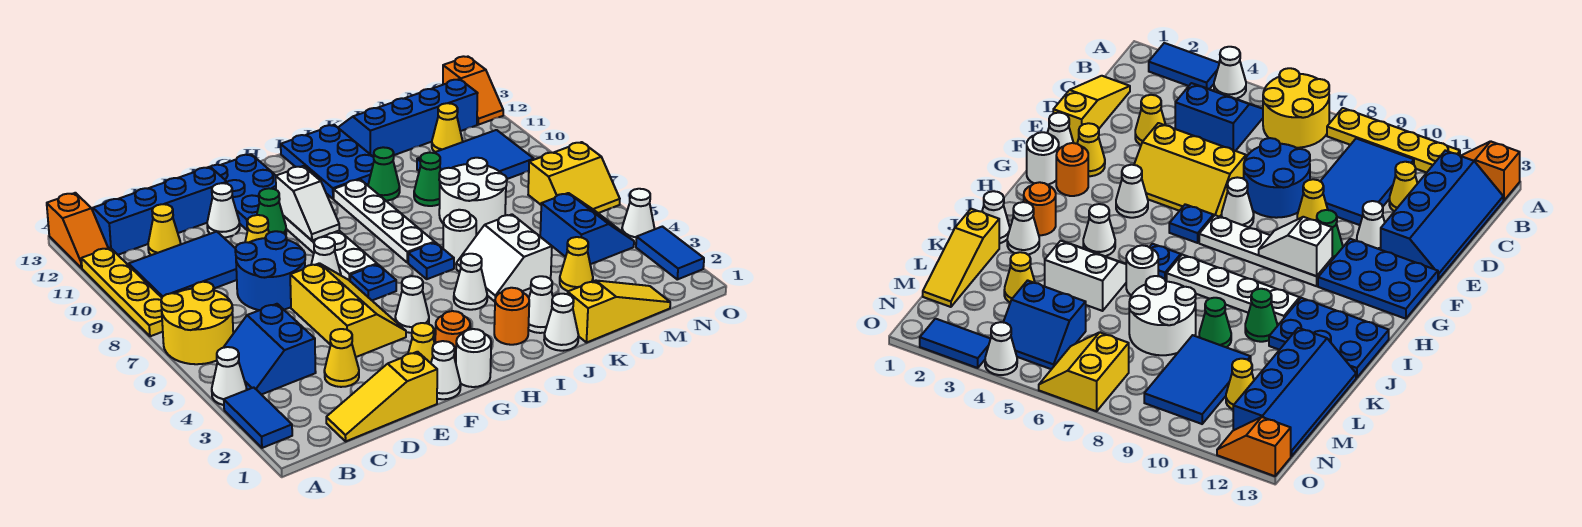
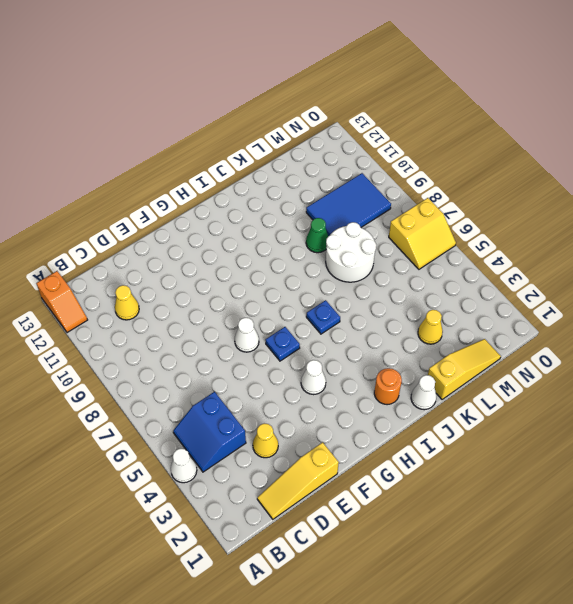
none -> blue 1x2 tile [224,387,292,448]
none -> yellow 2x2 round brick [161,282,233,364]
none -> yellow 1x4 plate [81,248,163,336]
none -> blue 2x3 tile [129,232,237,297]

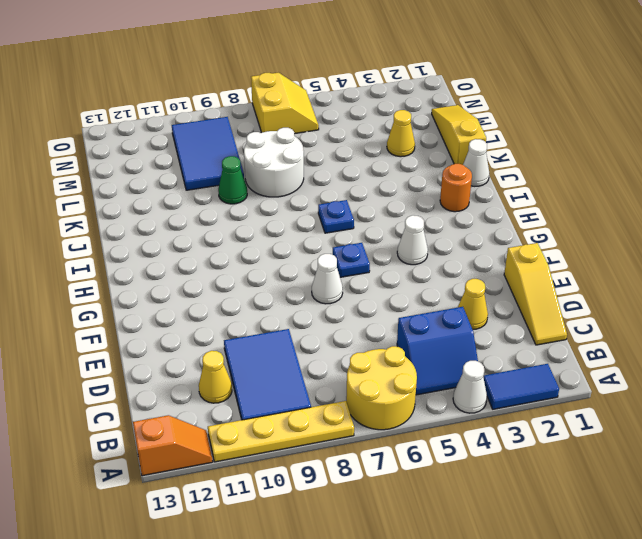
none -> blue 2x4 slope [92,167,227,255]
none -> blue 2x2 round brick [235,231,305,310]
none -> yellow 2x3 slope [290,263,406,357]
none -> yellow 1x1 cone [245,215,269,243]

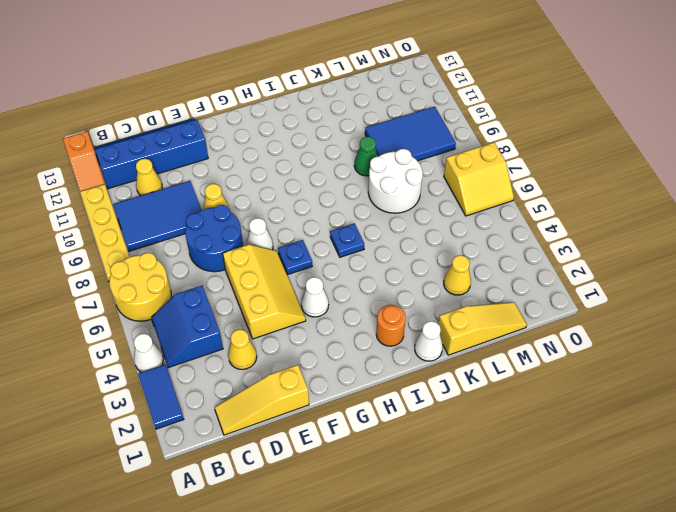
none -> white 1x1 cone [207,183,240,237]
none -> white 1x1 cone [431,341,461,399]
none -> yellow 1x1 cone [408,323,435,363]
none -> green 1x1 cone [257,188,286,235]

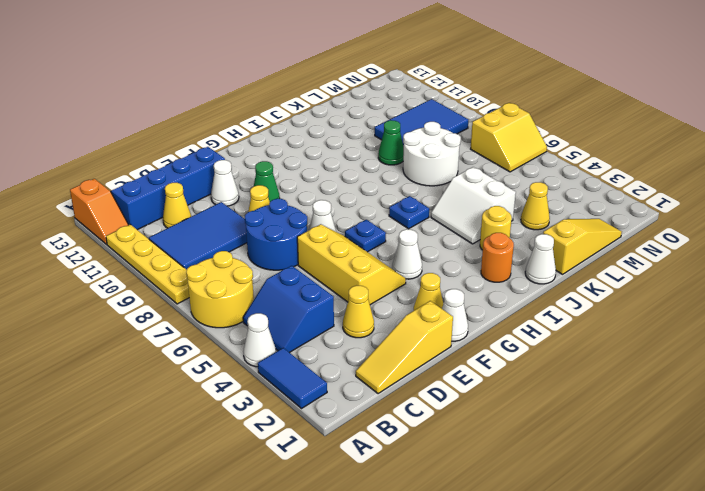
yellow 1x1 round brick [480,206,512,250] -> none
none -> blue 2x3 plate [211,154,276,230]
none -> white 1x1 round brick [456,329,491,387]
none -> orange 1x1 round brick [435,311,470,362]
none -> white 1x4 plate [283,216,377,281]

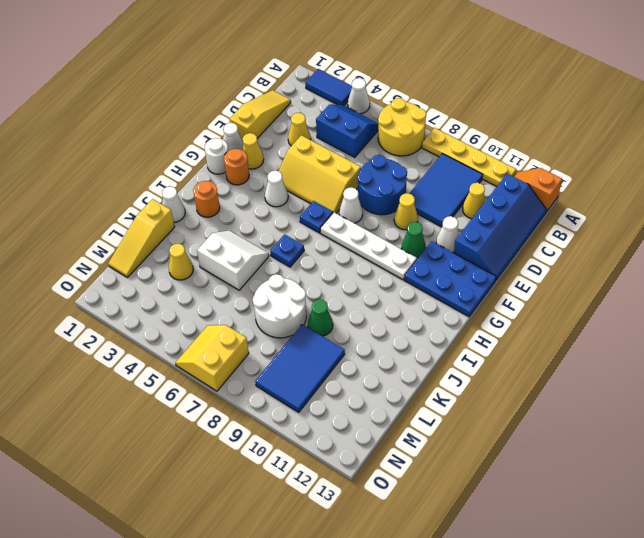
none -> white 1x1 cone [454,254,487,310]
none -> white 1x4 plate [334,179,435,263]
none -> blue 2x3 plate [281,125,374,199]
none -> white 1x1 cone [528,276,553,333]

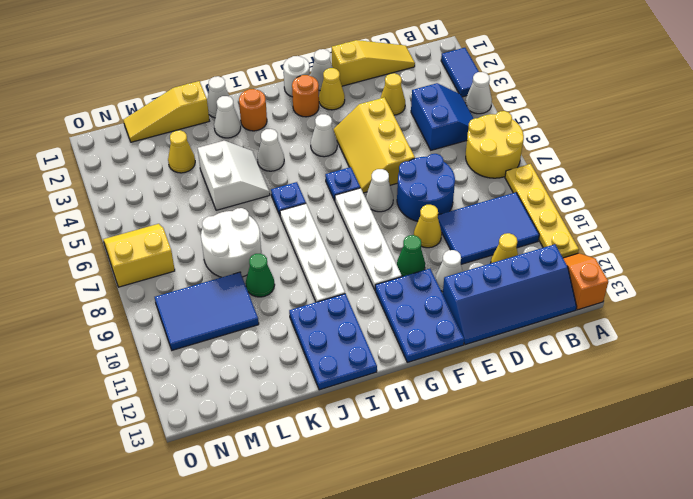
none -> white 1x1 round brick [443,210,476,264]
none -> green 1x1 cone [368,147,400,201]
none -> blue 2x4 slope [338,79,478,157]
none -> blue 2x2 slope [540,193,634,264]

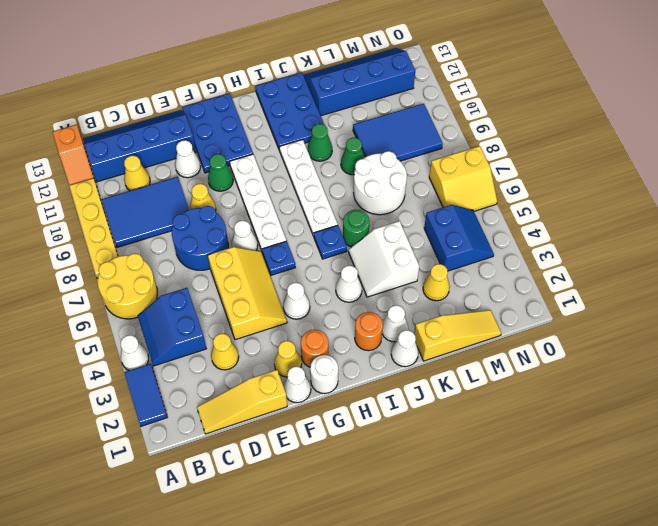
green 1x1 round brick [343,210,369,247] -> white 1x1 round brick [443,210,476,264]
none -> yellow 1x1 cone [432,103,463,152]
none -> blue 1x2 tile [636,227,704,279]
none -> white 1x1 cone [622,189,655,243]
none -> orange 1x2 slope [443,56,503,125]

